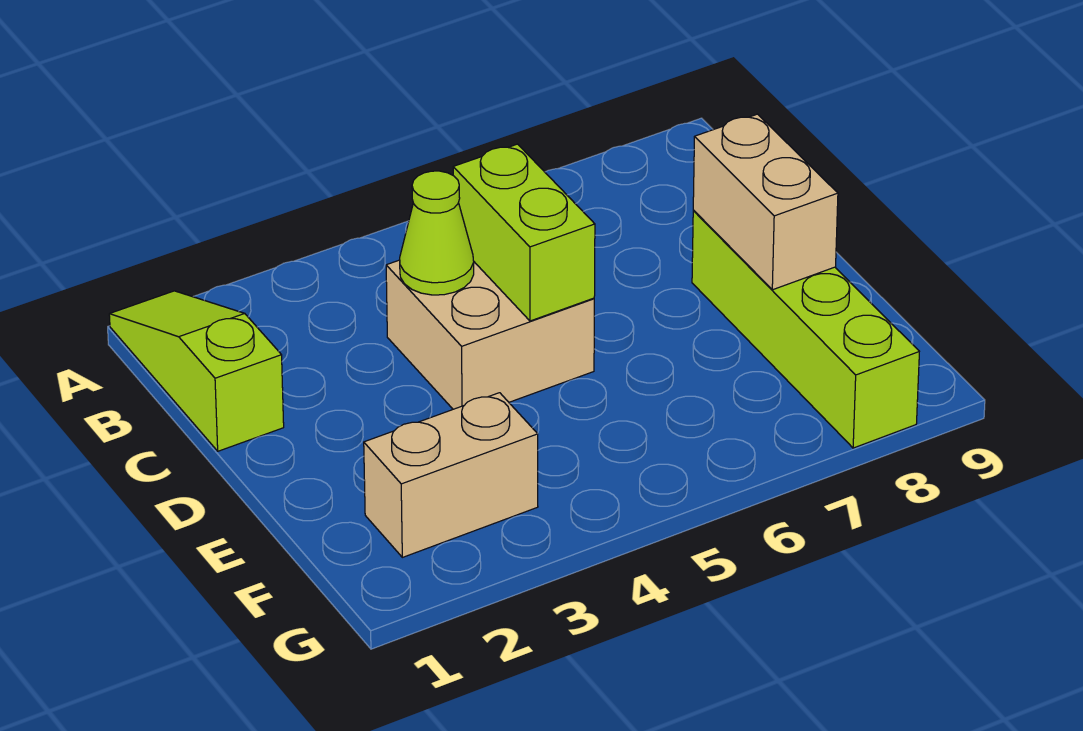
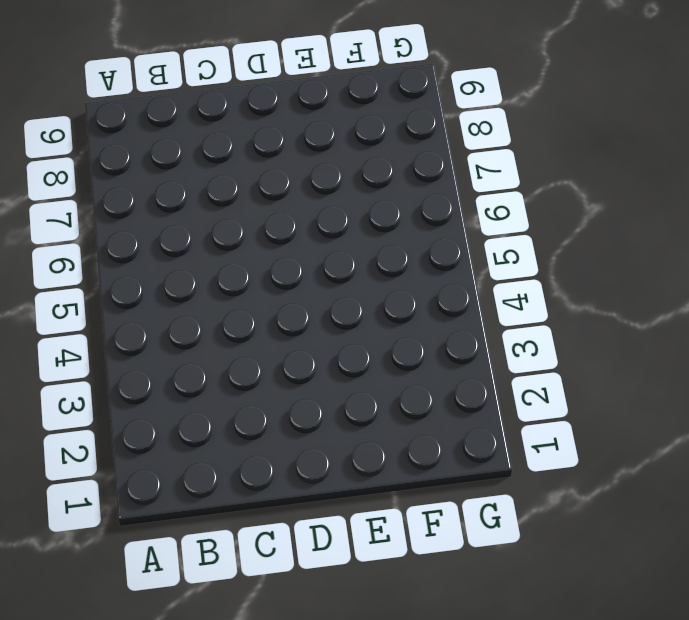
none -> lime 1x3 slope [109,291,284,451]
none -> tan 2x2 brick [386,260,594,409]

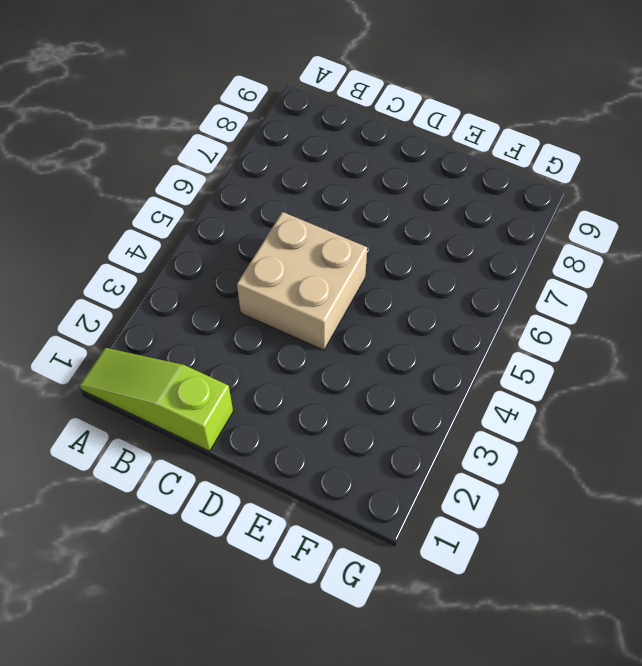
none -> lime 1x4 brick [692,211,919,448]
none -> tan 1x2 brick [364,393,538,557]

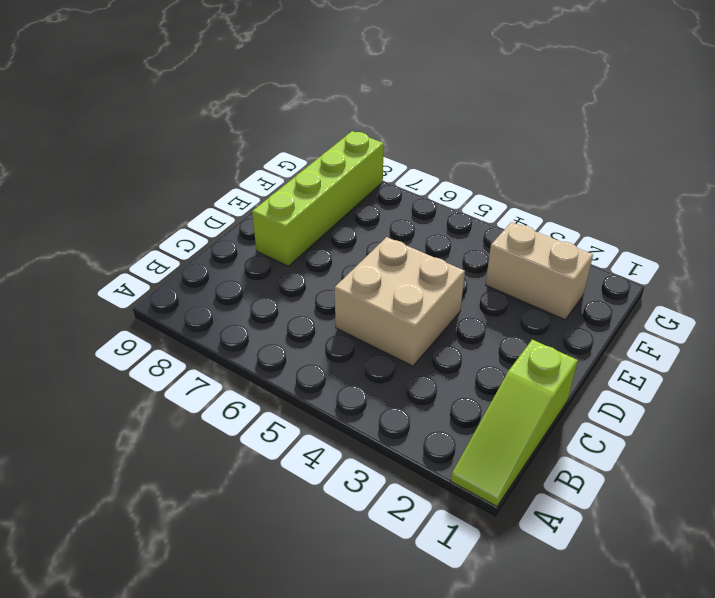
none -> lime 1x1 cone [400,171,474,295]
none -> lime 1x2 brick [453,144,595,321]

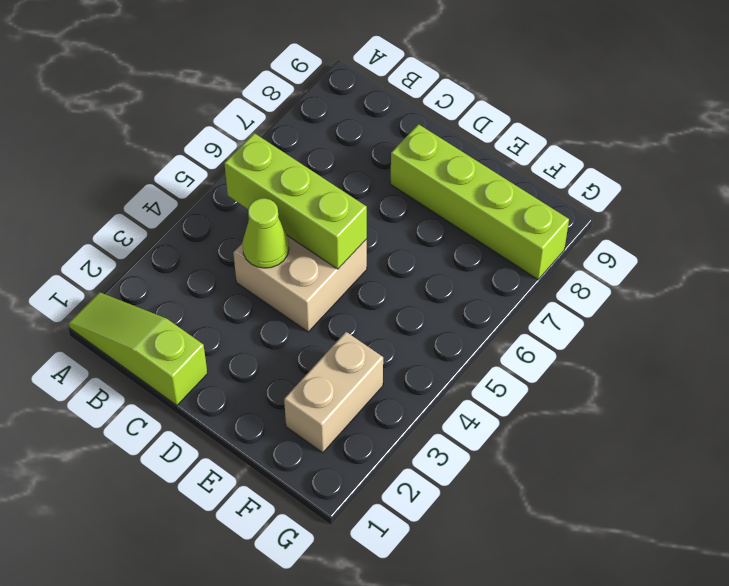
lime 1x3 brick [224,133,367,269] -> lime 1x2 brick [453,144,595,321]
none -> tan 1x2 brick [693,114,838,290]

